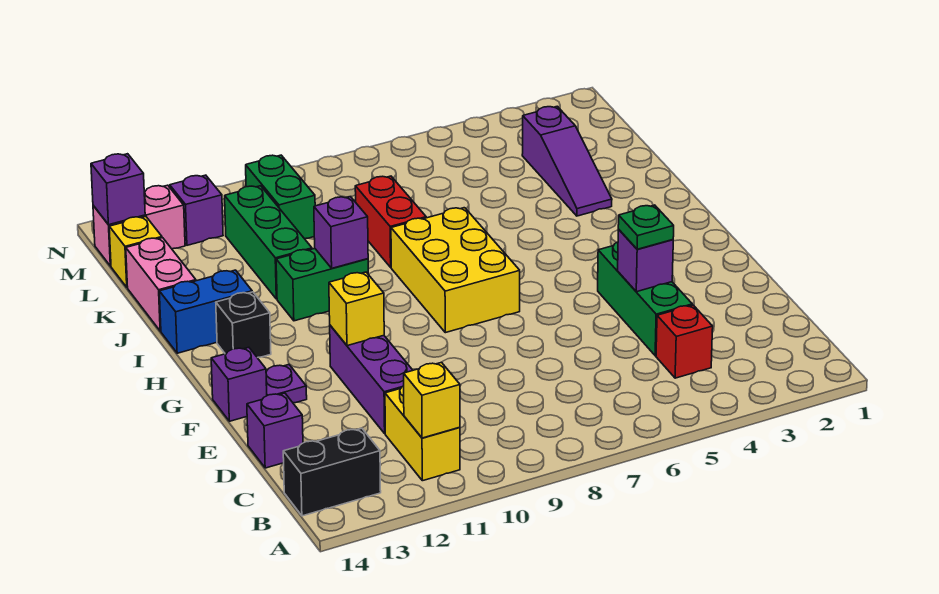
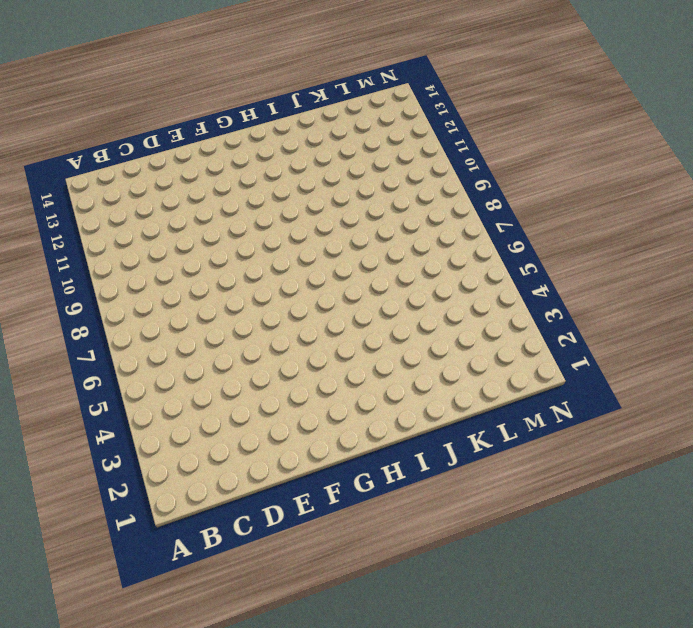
none -> yellow 1x2 brick [385,386,460,481]
none -> black 1x2 brick [283,428,381,516]
none -> red 1x1 brick [656,305,713,378]

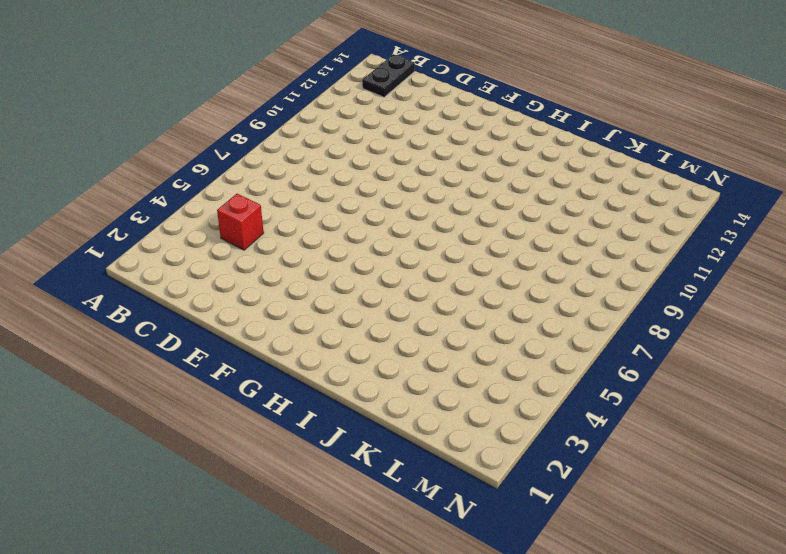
black 1x2 plate [362,54,415,97] -> black 1x2 brick [283,428,381,516]
none -> yellow 1x2 brick [385,386,460,481]
none -> green 1x3 brick [598,242,692,356]
none -> purple 1x3 brick [330,325,413,433]

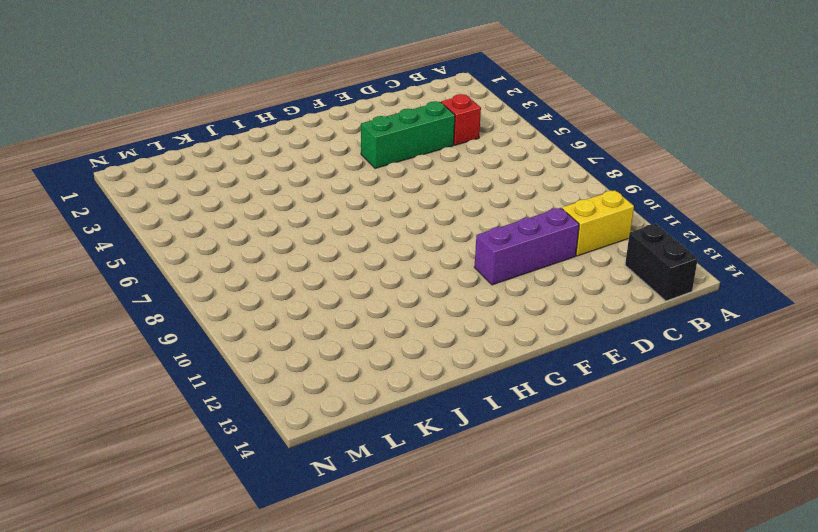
none -> purple 1x1 brick [247,393,303,468]
none -> purple 1x1 plate [266,365,307,403]
none -> purple 1x1 brick [211,347,267,421]

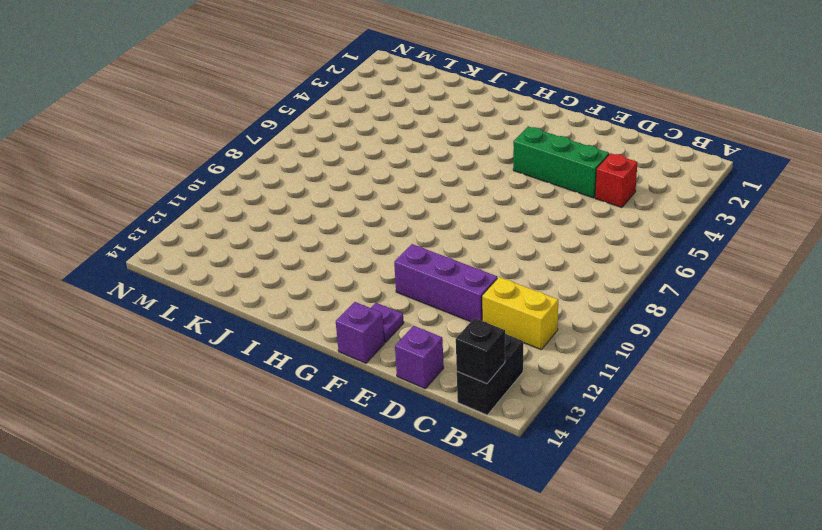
black 1x1 brick [456,318,505,384] -> black 1x1 brick moved to [216,292,271,358]
none -> yellow 2x3 brick [391,208,520,333]
none -> green 1x2 brick [276,249,368,321]
none -> blue 1x2 brick [159,270,252,353]

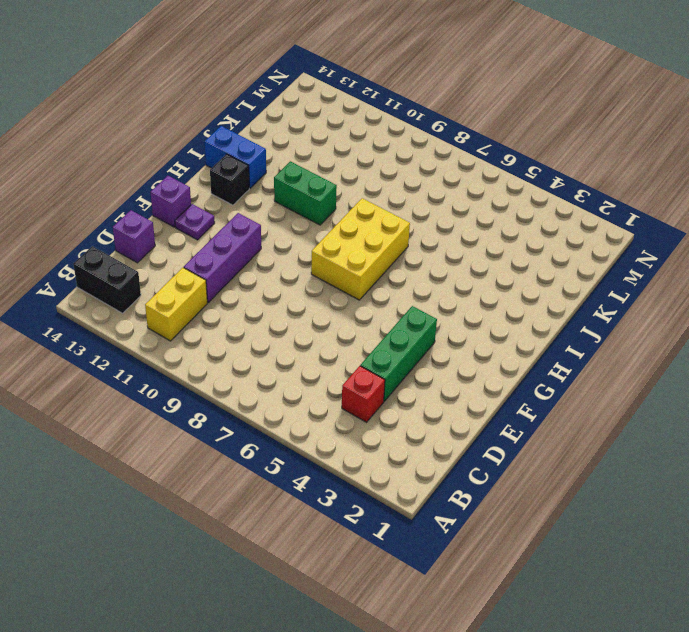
none -> purple 1x3 slope [522,106,612,216]
none -> red 1x2 brick [355,176,426,267]
none -> green 1x3 brick [225,186,312,299]

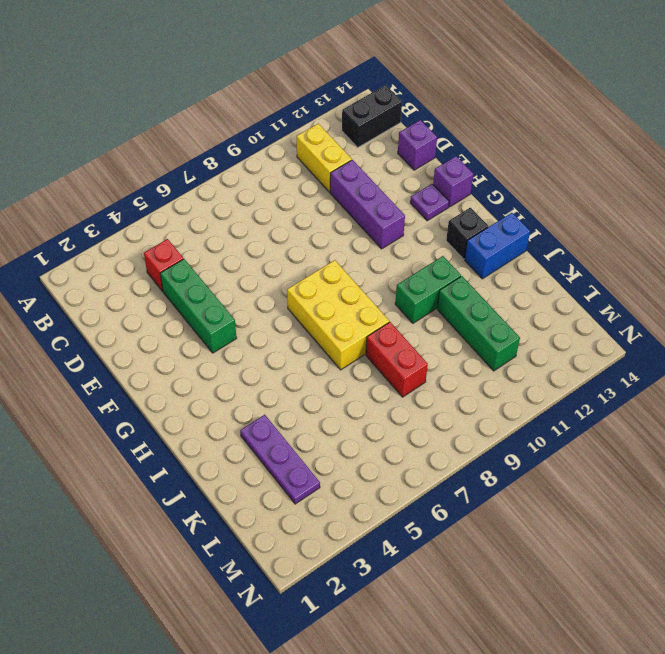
purple 1x3 plate [240,415,320,504] -> purple 1x3 slope [522,106,612,216]
none -> pink 1x2 brick [126,238,196,331]
none -> green 1x2 brick [246,155,315,239]
none -> yellow 1x1 brick [109,217,162,288]

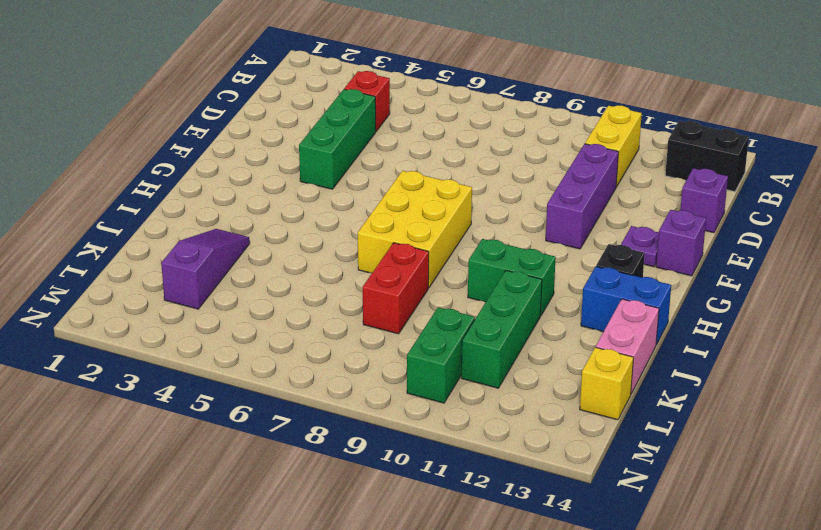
none -> purple 1x1 brick [170,175,223,245]
none -> pink 1x2 brick [93,185,185,266]
none -> yellow 1x1 brick [404,362,460,438]

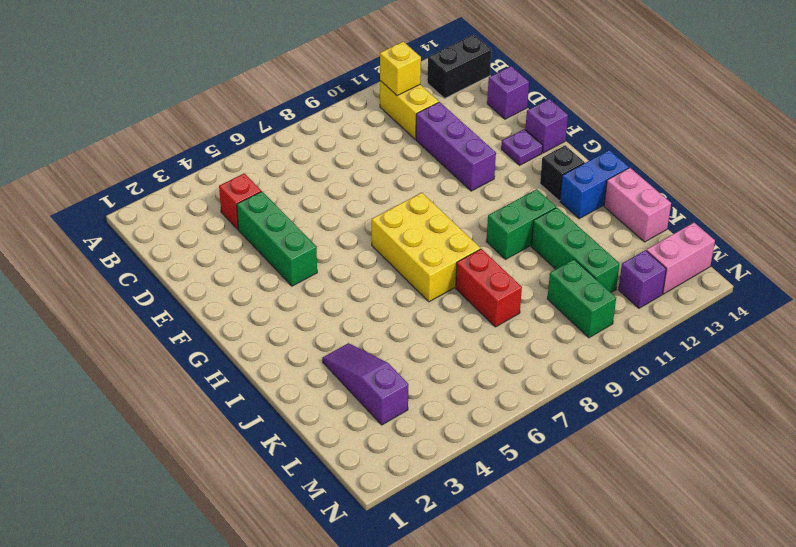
none -> yellow 1x1 brick [109,217,162,288]
none -> purple 1x1 brick [618,230,673,292]
none -> yellow 1x1 brick [329,272,384,346]

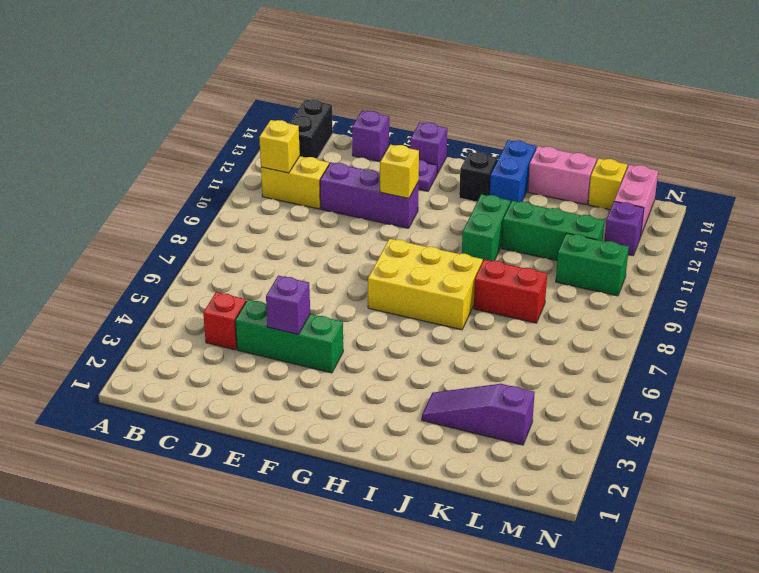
none -> purple 1x1 brick [314,197,368,268]
none -> purple 1x1 brick [91,154,145,225]
none -> green 1x1 plate [618,205,674,249]

